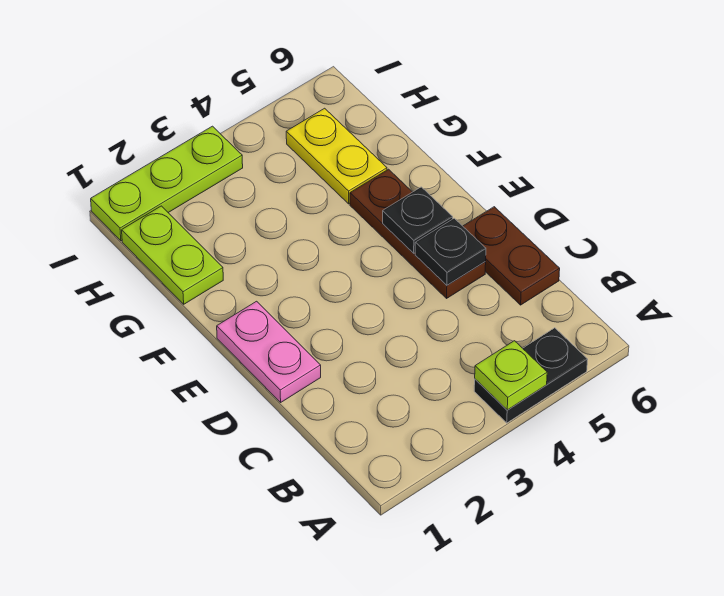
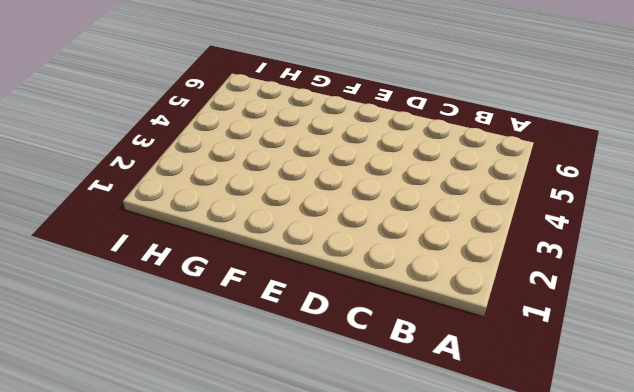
none -> black 1x2 plate [474,328,588,423]
none -> brown 1x2 plate [463,207,560,305]

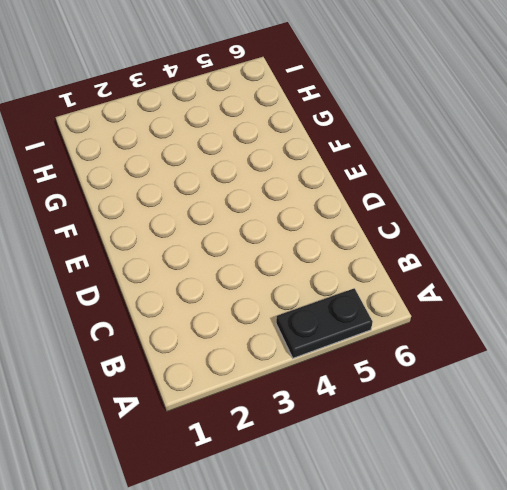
none -> brown 1x2 plate [463,207,560,305]
none -> pink 1x2 plate [217,301,321,402]

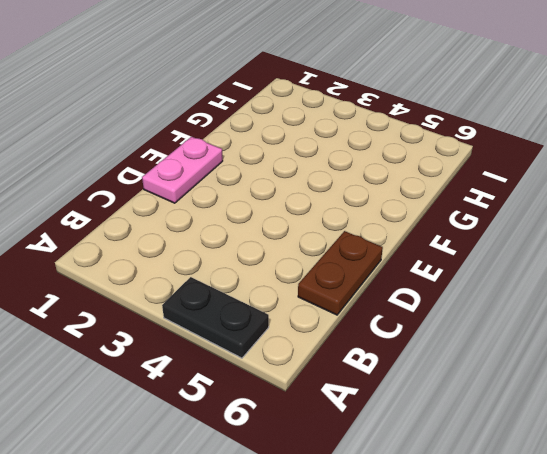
none -> brown 1x3 plate [350,169,486,298]
none -> lime 1x2 plate [122,206,223,304]

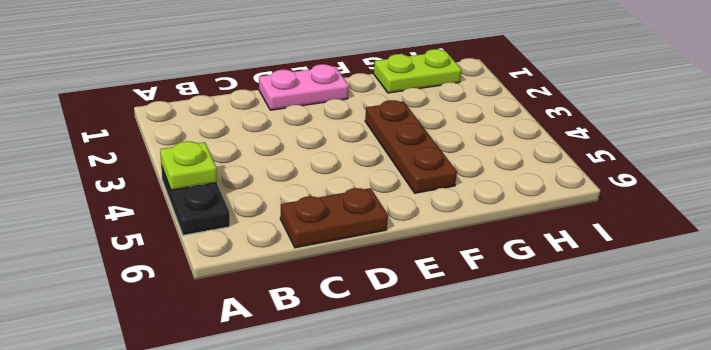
brown 1x3 plate [365,100,457,193] -> brown 1x3 plate turned to [350,169,486,298]
none -> yellow 1x2 plate [286,108,387,204]
none -> lime 1x3 plate [91,126,243,241]

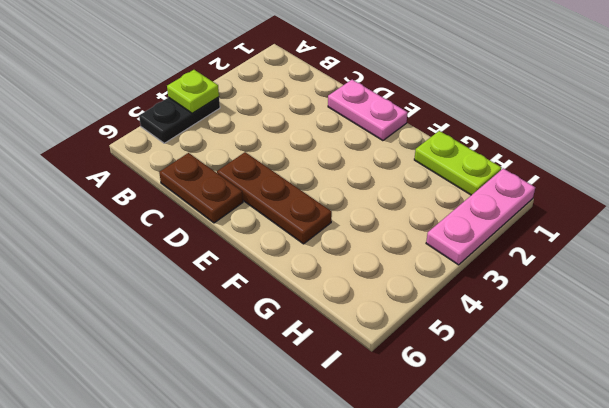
pink 1x3 plate [426,168,535,265] -> lime 1x3 plate [91,126,243,241]
none -> yellow 1x2 plate [286,108,387,204]
none -> black 1x1 plate [415,218,486,285]

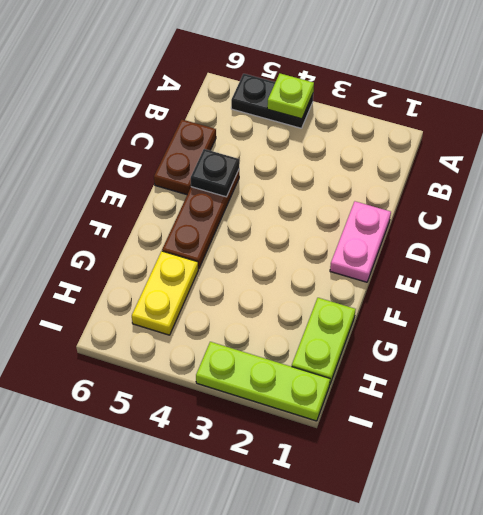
none -> black 1x1 plate [383,187,453,253]

